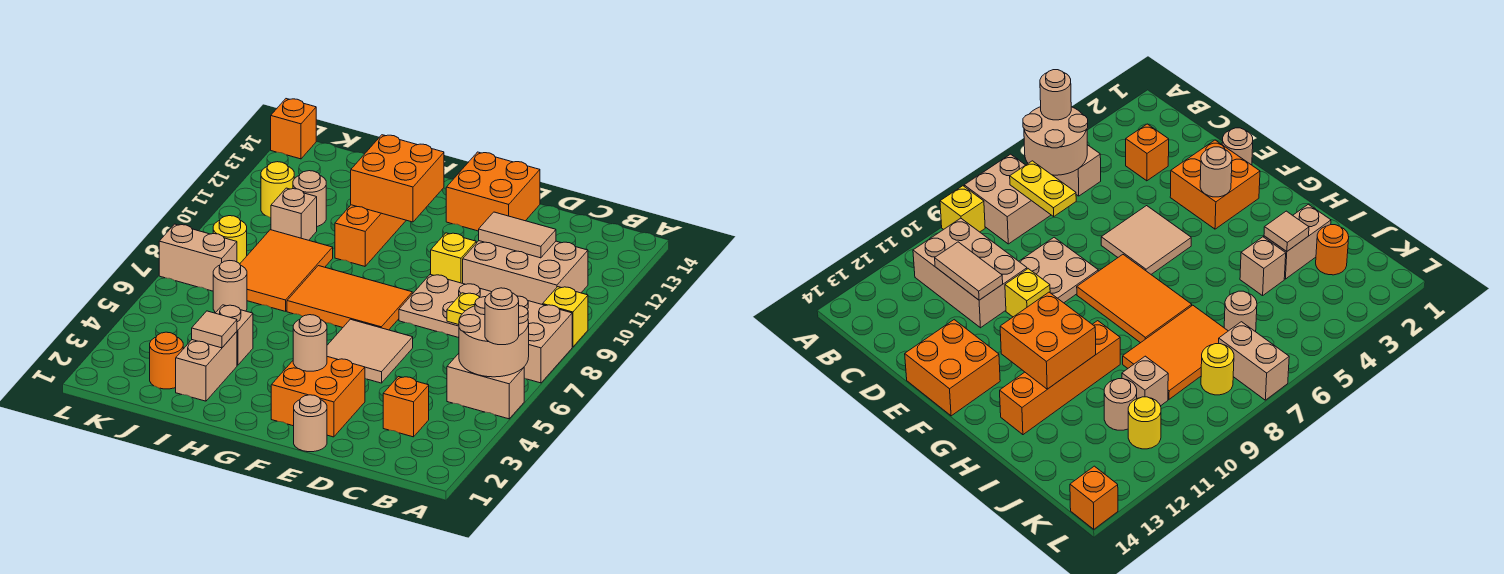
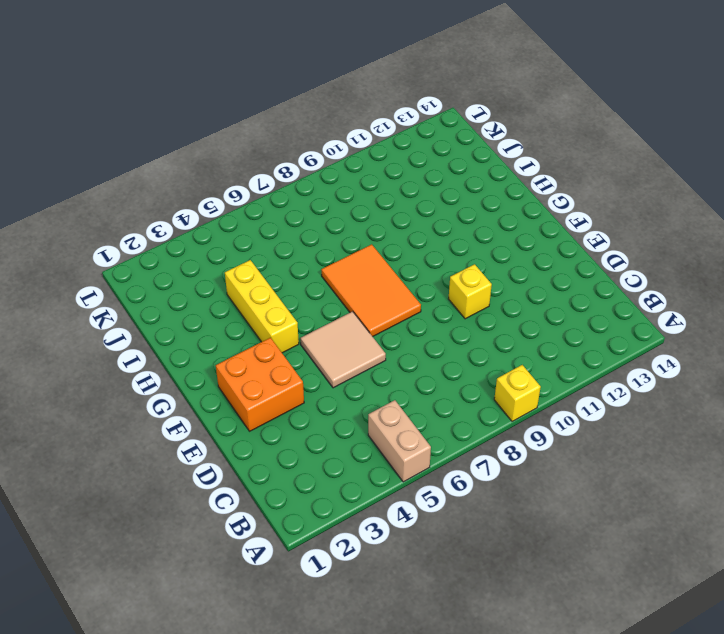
yellow 1x3 brick [225,260,299,353] -> tan 1x1 brick [216,305,253,365]
none -> tan 2x2 brick [517,296,572,383]
none -> tan 2x3 brick [463,241,588,305]
none -> orange 1x1 brick [383,377,429,437]
none -> tan 2x2 plate [399,274,492,338]

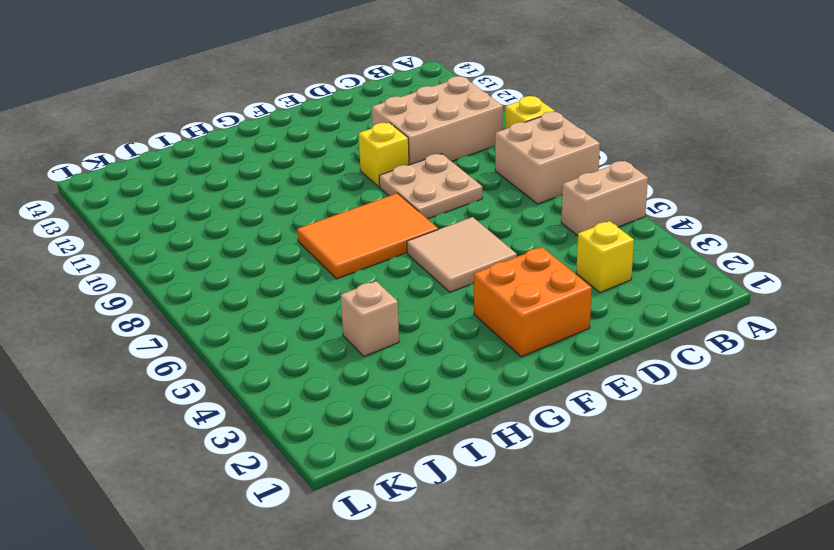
yellow 1x1 brick [576,221,634,292] -> orange 1x1 brick [383,377,429,437]
none -> tan 1x1 round brick [294,395,327,452]
none -> orange 2x2 brick [446,152,540,231]
none -> orange 1x4 brick [335,205,406,266]
none -> tan 1x2 brick [176,332,237,401]

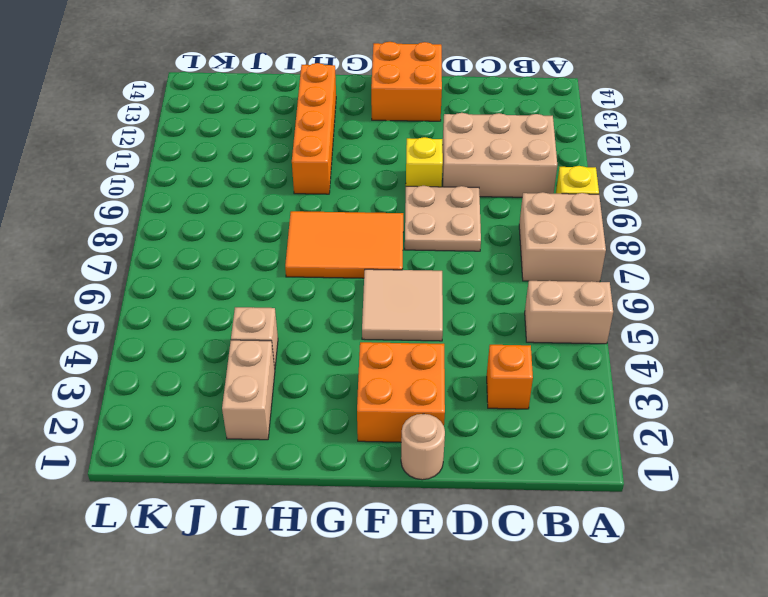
none -> orange 2x3 tile [240,230,333,311]
none -> orange 1x1 round brick [150,332,183,389]
none -> tan 1x1 round brick [213,261,247,313]
none -> tan 1x1 brick [271,188,317,240]

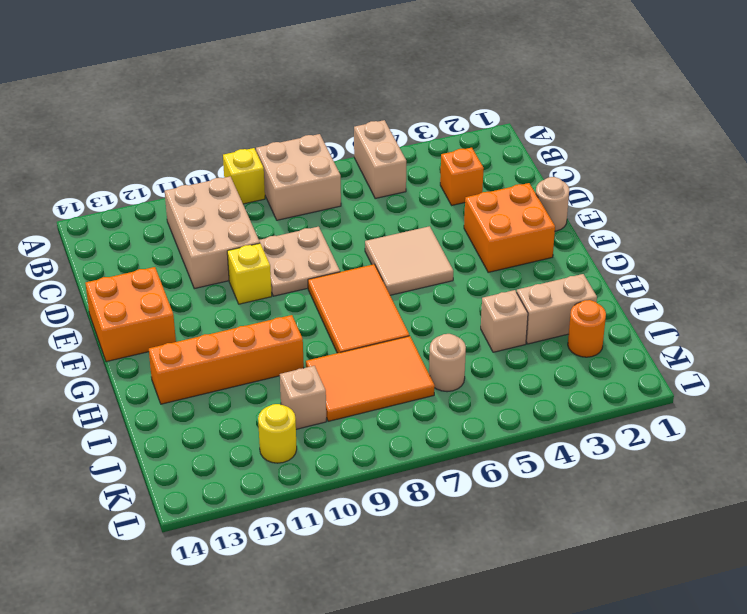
none -> tan 1x1 round brick [293,171,326,226]
none -> tan 1x2 brick [159,224,237,291]
none -> yellow 1x1 round brick [213,216,247,264]
none -> orange 1x1 brick [271,99,316,159]

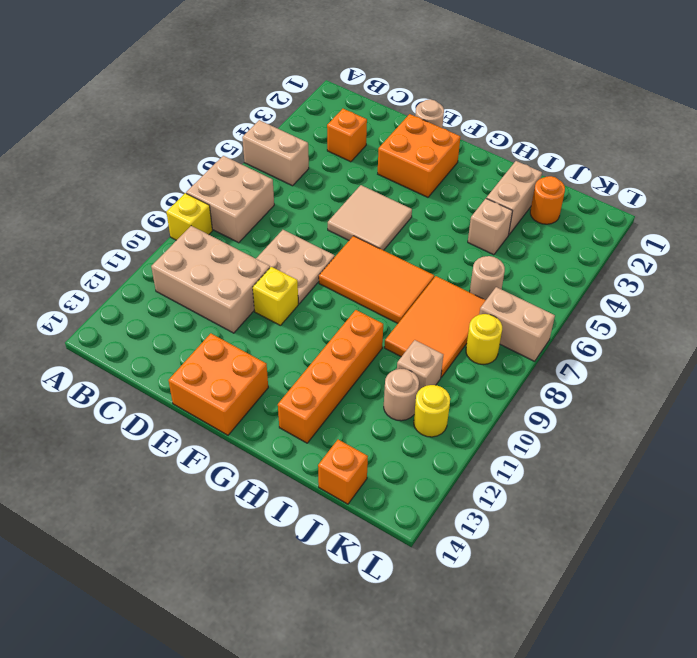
orange 1x1 brick [318,440,368,504] -> orange 1x1 brick moved to [271,99,316,159]
none -> tan 2x2 round brick [459,297,529,377]
none -> yellow 1x2 plate [447,293,480,325]
none -> tan 1x2 tile [479,212,556,258]
none -> tan 1x1 round brick [293,315,327,371]

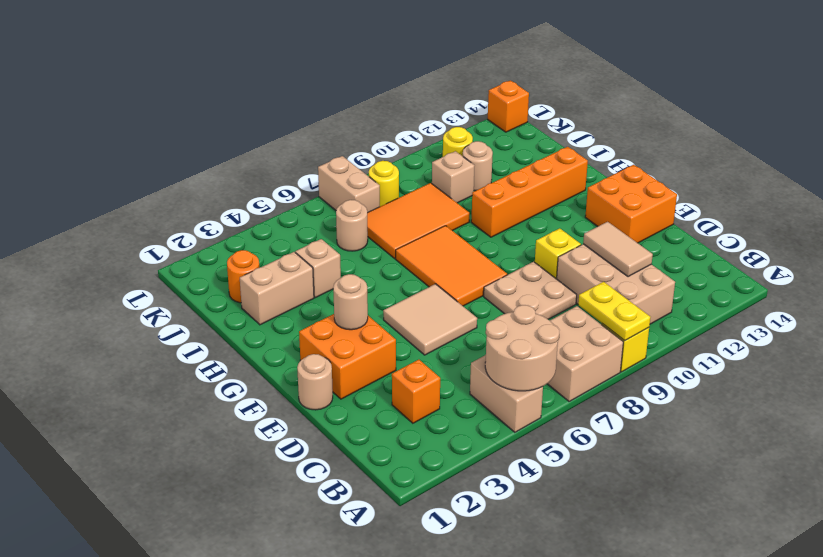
yellow 1x2 plate [578,282,650,341] -> yellow 1x2 plate moved to [447,293,480,325]
none -> orange 2x2 brick [351,135,444,222]
none -> tan 1x1 tile [192,311,237,348]
none -> tan 1x1 round brick [485,288,519,345]

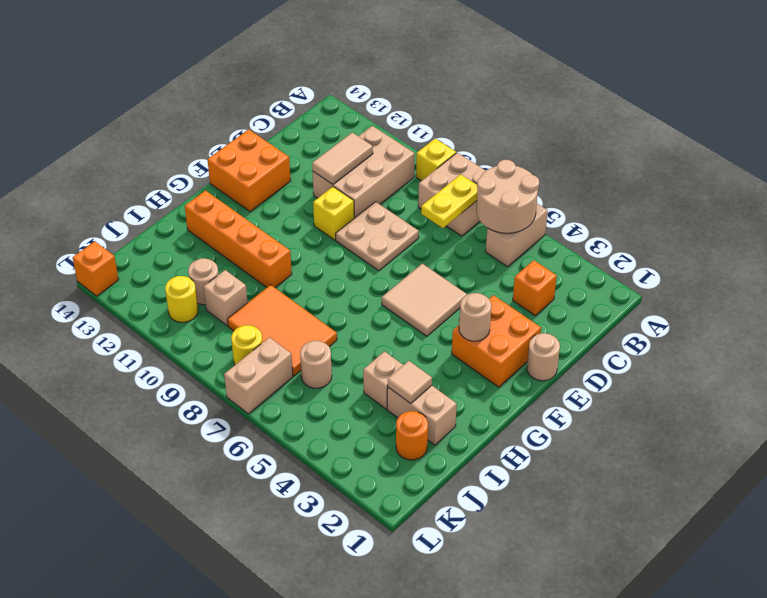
none -> orange 2x3 tile [287,266,412,330]
none -> orange 2x2 brick [351,135,444,222]
none -> tan 1x1 round brick [485,288,519,345]

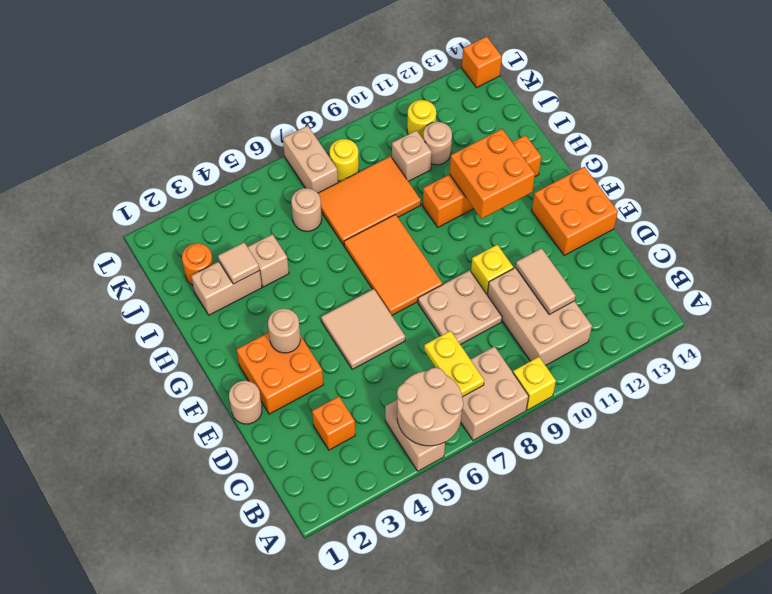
none -> tan 1x1 round brick [485,288,519,345]

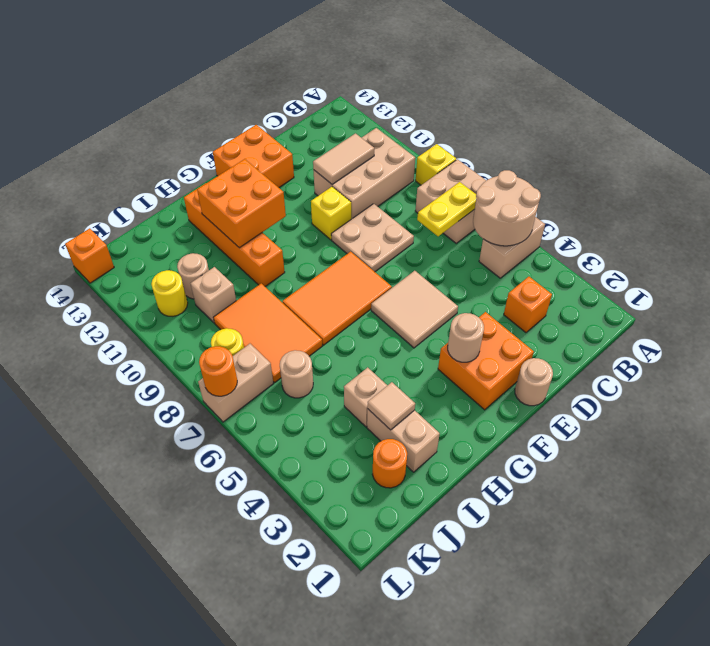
orange 1x1 round brick [199,346,237,396] -> none
none -> tan 1x1 round brick [485,288,519,345]

